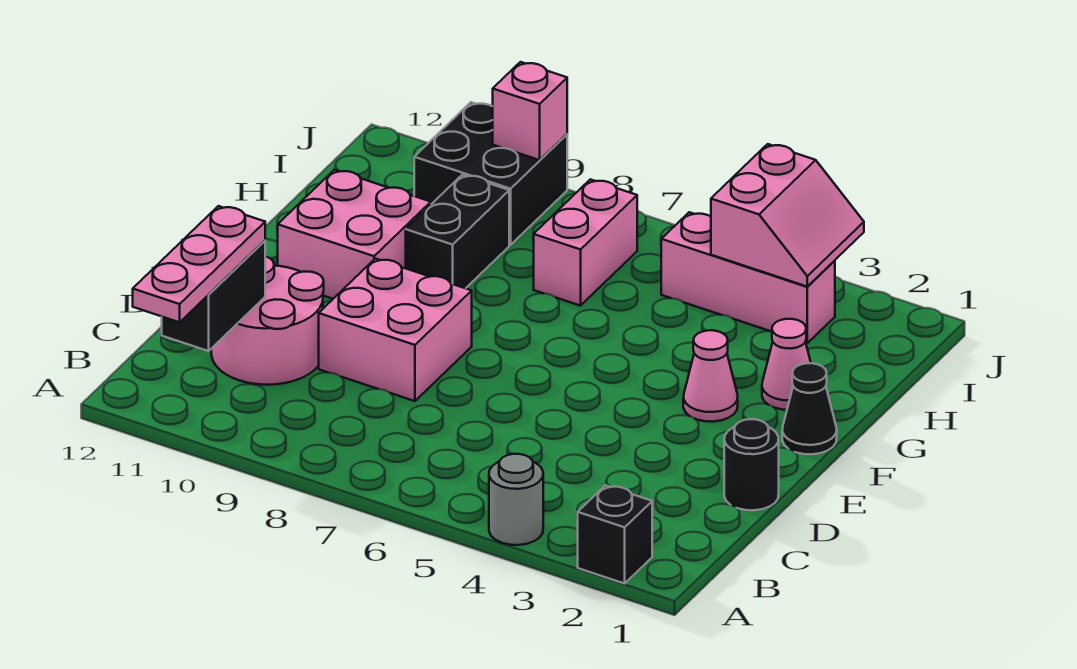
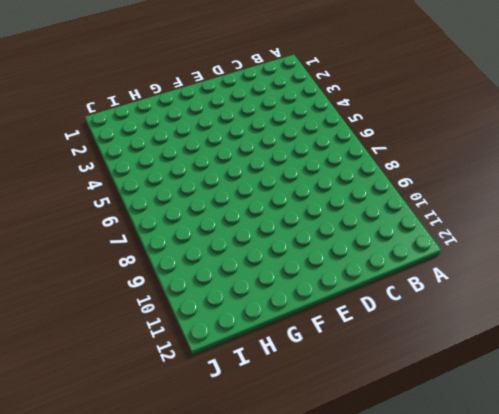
none -> black 1x1 brick [578,485,652,583]
none -> grey 1x1 round brick [489,454,543,545]
none -> pink 2x2 round brick [211,256,324,385]

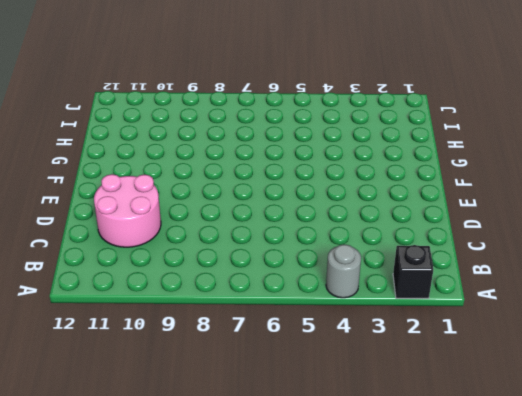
none -> black 1x1 round brick [724,419,779,510]
none -> pink 2x2 brick [319,259,472,401]
none -> black 1x1 cone [782,363,837,454]

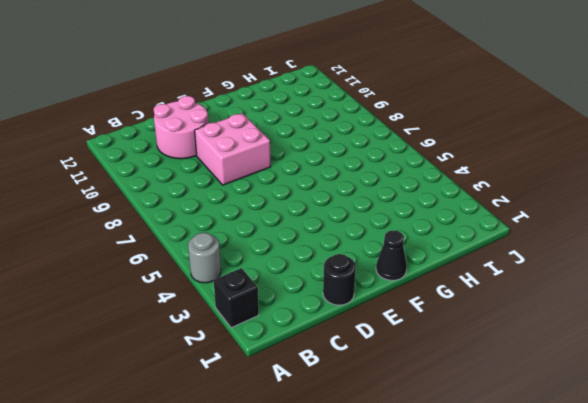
none -> pink 1x1 cone [683,330,738,422]
none -> pink 2x2 brick [277,170,431,299]
none -> pink 1x1 cone [762,319,811,410]

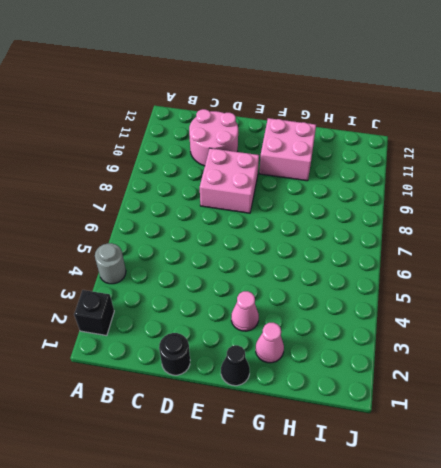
none -> black 1x2 brick [406,175,509,288]
none -> pink 1x2 brick [534,179,637,306]
none -> pink 1x3 brick [661,212,835,343]

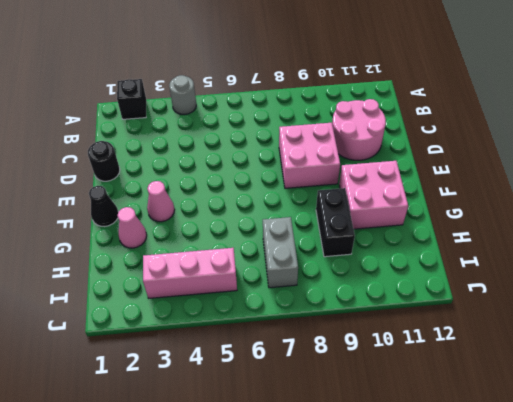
grey 1x2 brick [263,217,298,288] -> pink 1x2 brick [534,179,637,306]
none -> black 2x2 brick [414,102,567,245]
none -> black 1x2 brick [161,241,265,351]
none -> pink 2x2 slope [711,144,864,286]

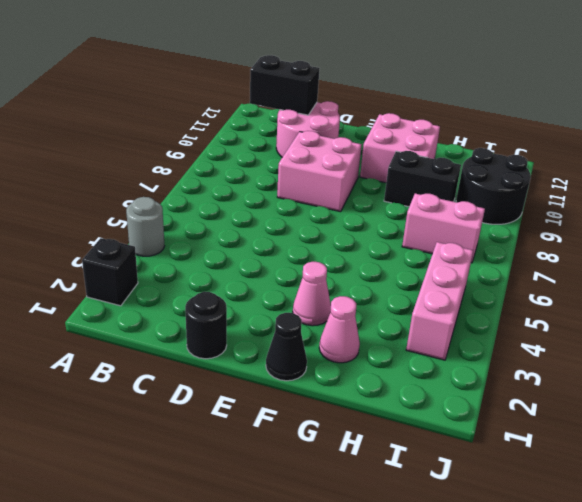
black 2x2 round brick [456,148,531,224] -> black 2x2 brick [414,102,567,245]
none -> pink 2x2 slope [711,144,864,286]
none -> pink 1x1 brick [493,62,567,160]
none -> pink 1x3 plate [133,206,265,322]

